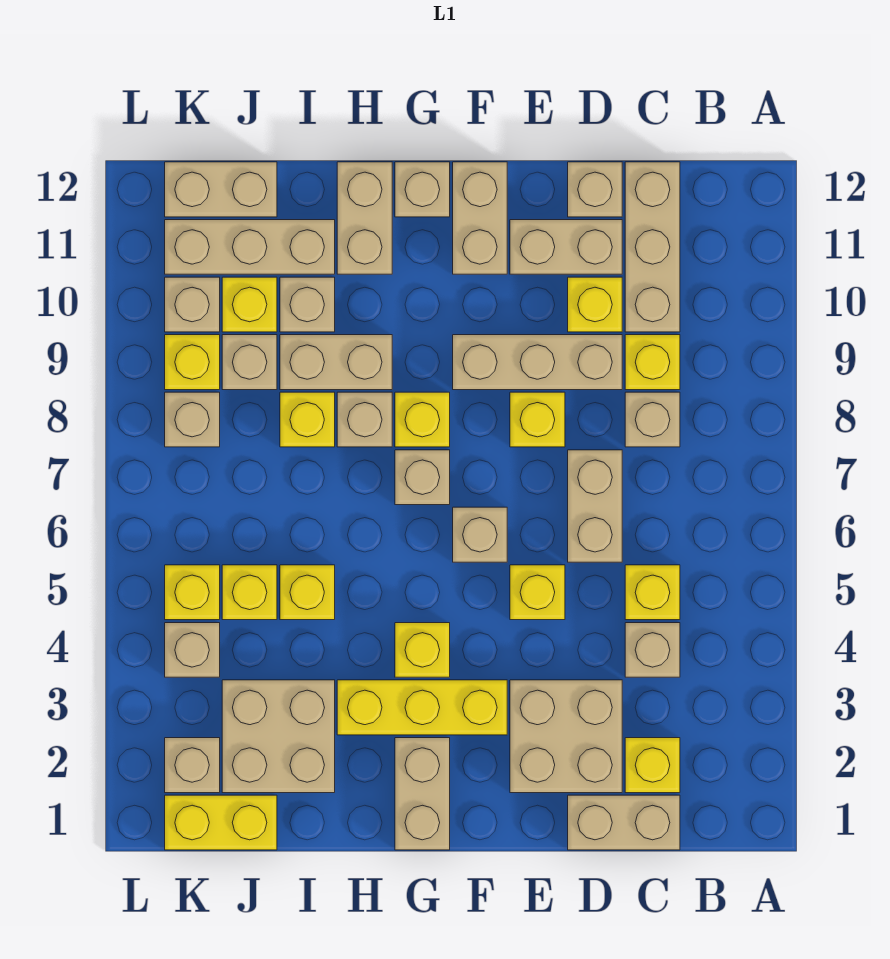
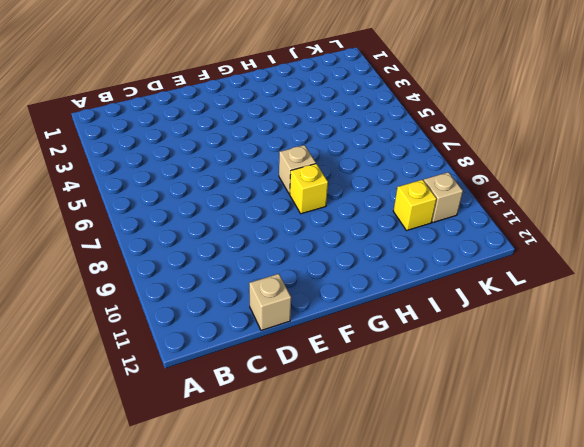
none -> tan 1x2 brick [568,795,680,850]
none -> yellow 1x1 brick [625,738,680,793]
none -> tan 1x1 brick [625,623,680,677]
none -> yellow 1x1 brick [625,565,680,620]

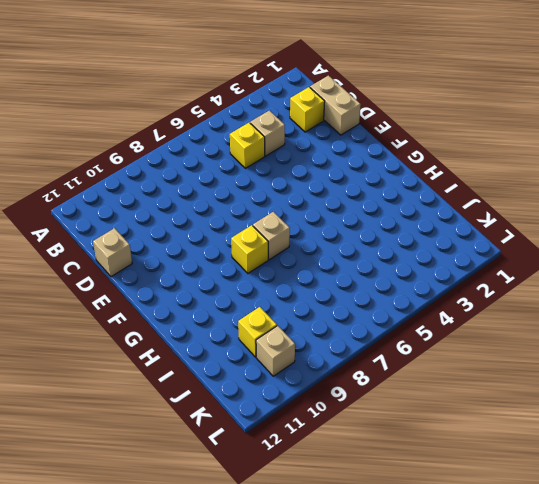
none -> tan 1x1 brick [625,392,680,447]
none -> yellow 1x1 brick [625,335,680,390]
none -> tan 1x3 brick [625,162,680,332]
none -> tan 2x2 brick [510,680,622,793]

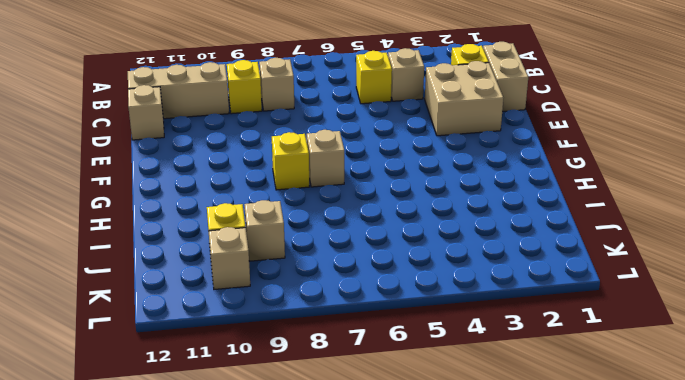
none -> tan 1x2 brick [568,450,622,562]
none -> tan 1x3 brick [453,335,622,390]
none -> yellow 1x1 brick [568,277,622,332]
none -> tan 1x2 brick [510,220,622,274]

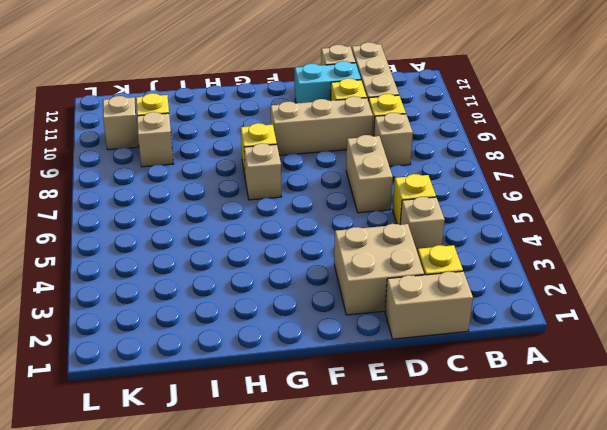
cyan 1x2 brick [295,61,361,103] -> tan 1x2 brick [510,220,622,274]
none -> yellow 1x1 brick [510,565,565,620]
none -> yellow 1x1 brick [510,392,565,447]
none -> yellow 1x3 brick [337,680,507,735]
none -> tan 1x1 brick [453,507,507,562]

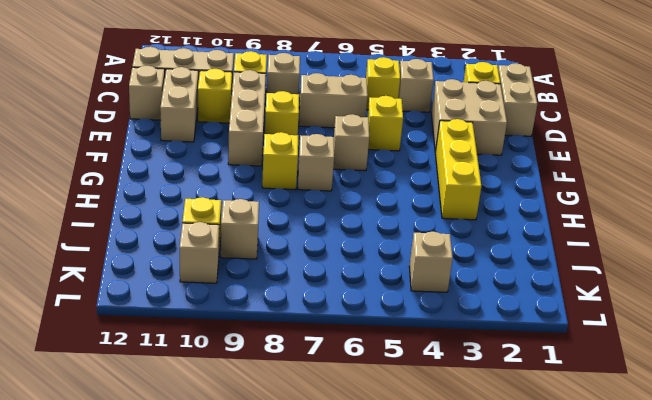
none -> tan 1x2 brick [453,162,507,274]
none -> tan 1x2 brick [395,738,450,850]
none -> yellow 1x1 brick [395,623,450,677]
none -> tan 1x1 brick [395,162,450,217]

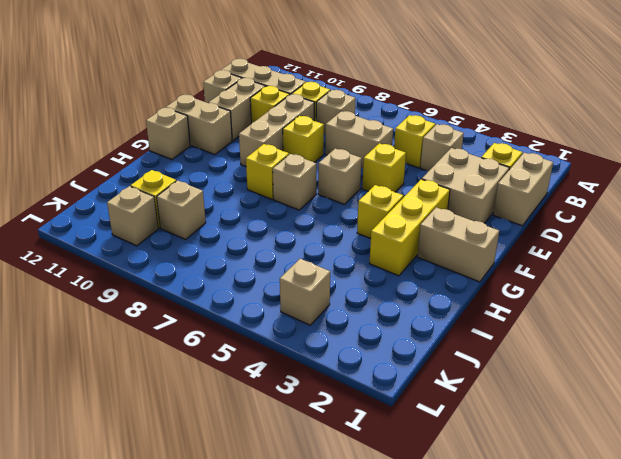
none -> tan 1x1 brick [337,392,392,447]
none -> tan 1x2 brick [280,335,392,390]
none -> tan 1x2 brick [337,162,392,274]
none -> tan 2x2 brick [222,680,335,793]

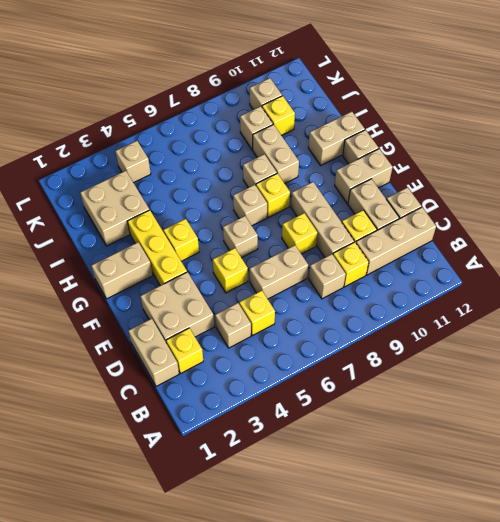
none -> yellow 1x1 brick [280,565,335,620]
none -> yellow 1x1 brick [280,392,335,447]
none -> tan 1x1 brick [280,277,335,332]
none -> tan 1x3 brick [165,220,335,274]

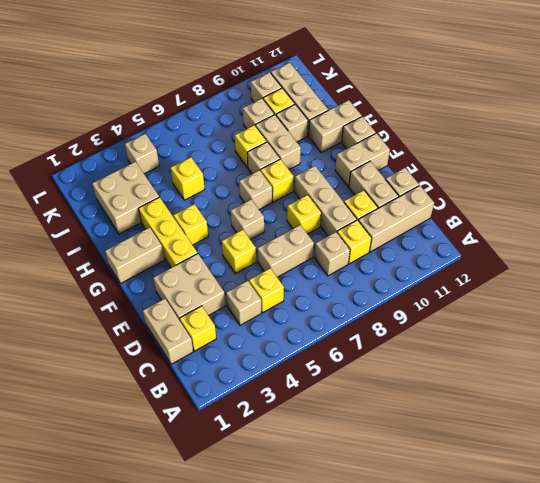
none -> yellow 1x2 brick [165,795,277,850]
none -> yellow 1x1 brick [222,565,277,620]
none -> tan 1x2 brick [165,162,277,217]
none -> tan 1x1 brick [165,738,220,793]

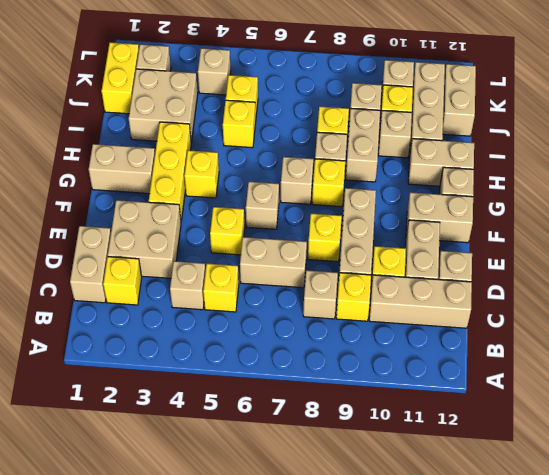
none -> yellow 1x1 brick [165,565,220,620]
none -> tan 1x1 brick [165,392,220,447]
none -> yellow 1x1 brick [165,335,220,390]

